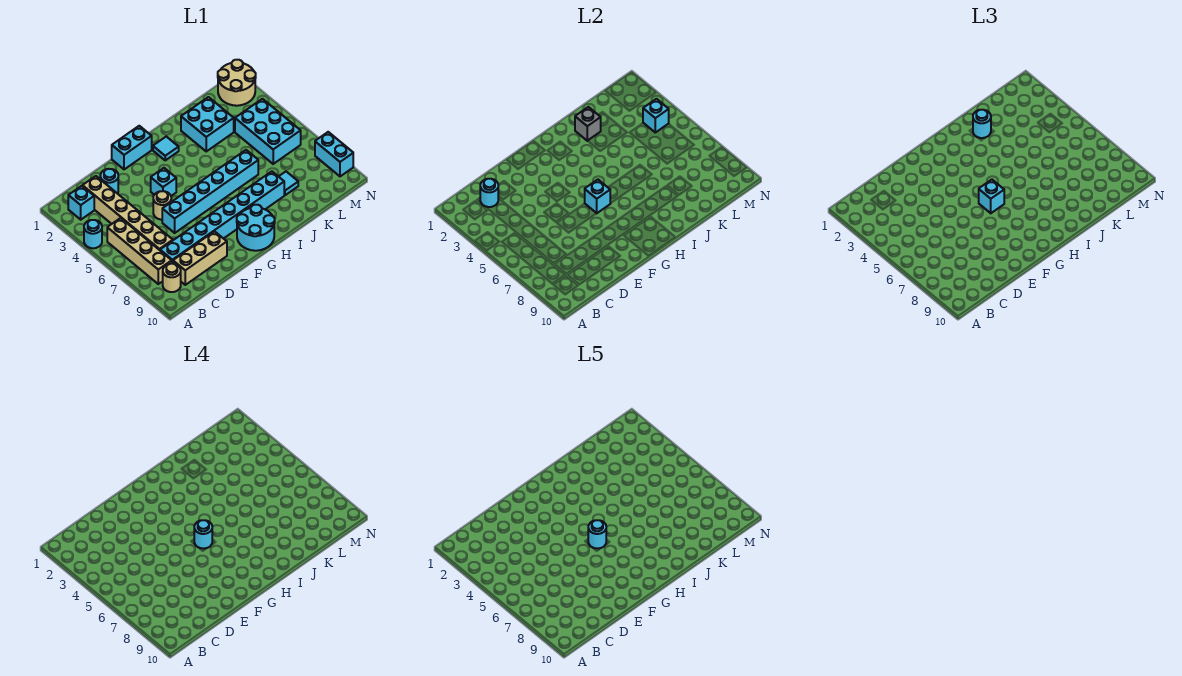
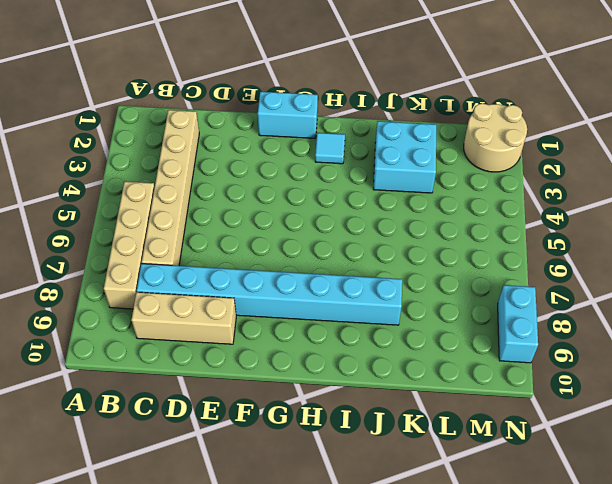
none -> cyan 1x1 round brick [84,220,102,248]
none -> cyan 1x1 brick [68,186,94,220]
none -> tan 1x1 round brick [163,264,181,292]

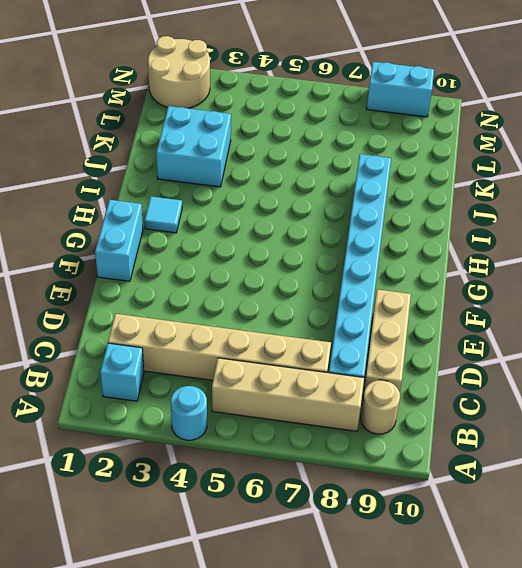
none -> cyan 1x1 round brick [100,169,118,194]
none -> tan 1x1 round brick [153,191,171,220]
none -> cyan 1x6 brick [162,150,258,233]

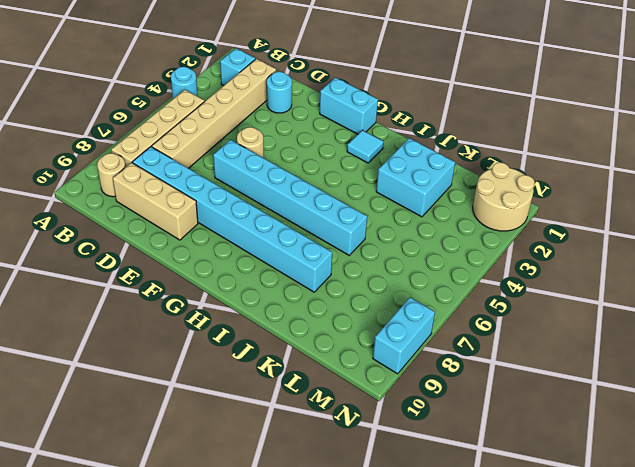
none -> cyan 1x1 brick [151,168,176,196]
none -> cyan 2x2 round brick [237,205,275,251]
none -> cyan 1x1 tile [278,172,298,195]

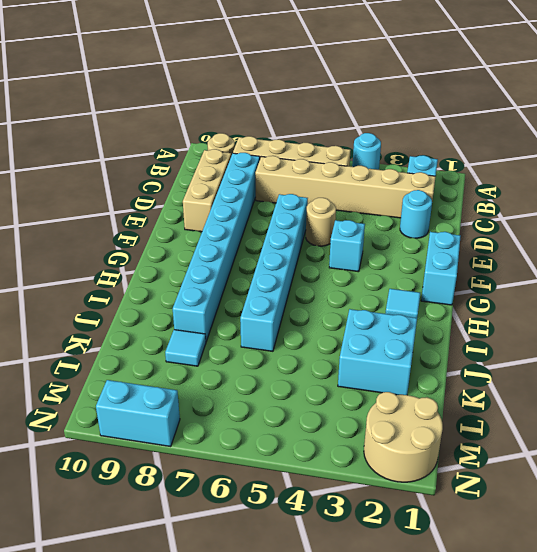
none -> cyan 2x2 round brick [237,205,275,251]
none -> cyan 2x3 brick [235,99,301,164]
none -> cyan 1x1 round brick [480,179,498,207]

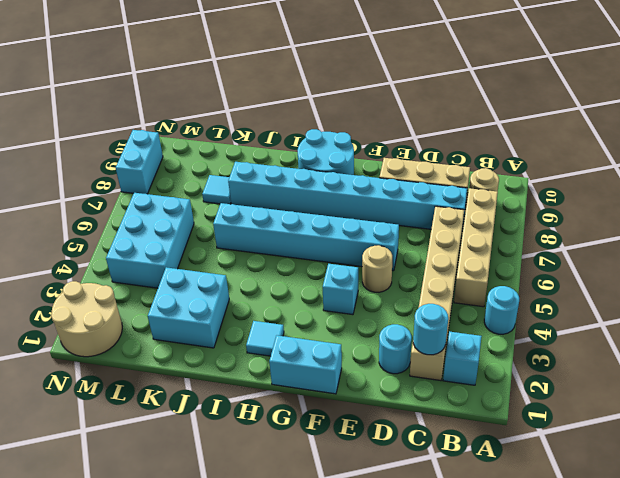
none -> cyan 1x1 brick [585,180,610,213]
none -> grey 1x1 brick [575,107,601,141]
none -> cyan 1x1 brick [643,99,669,132]

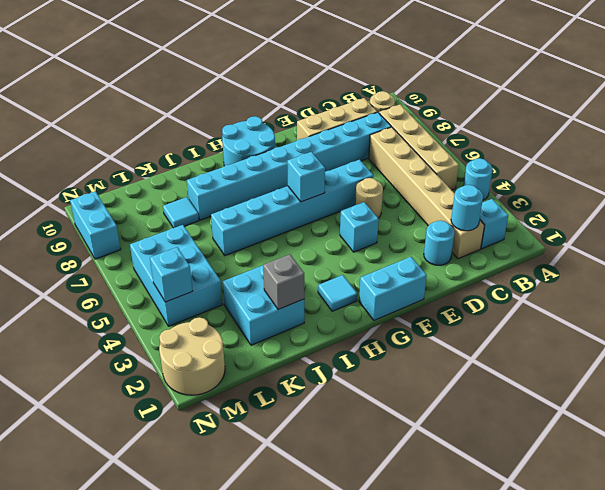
none -> cyan 1x1 brick [979,180,1004,213]
none -> cyan 1x1 round brick [973,110,991,138]
none -> cyan 1x1 round brick [194,520,212,549]

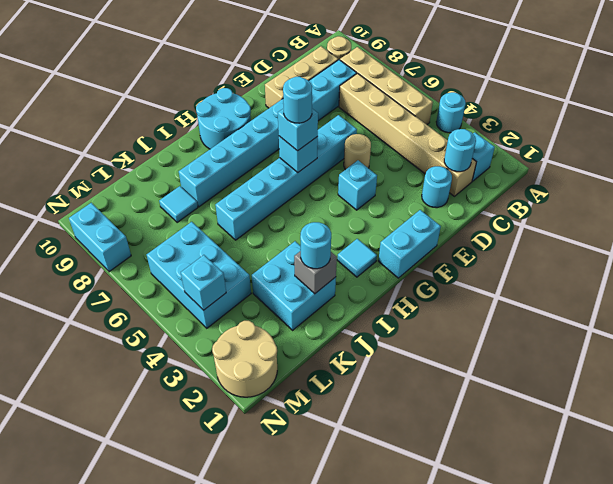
none -> cyan 1x1 round brick [588,520,606,549]

